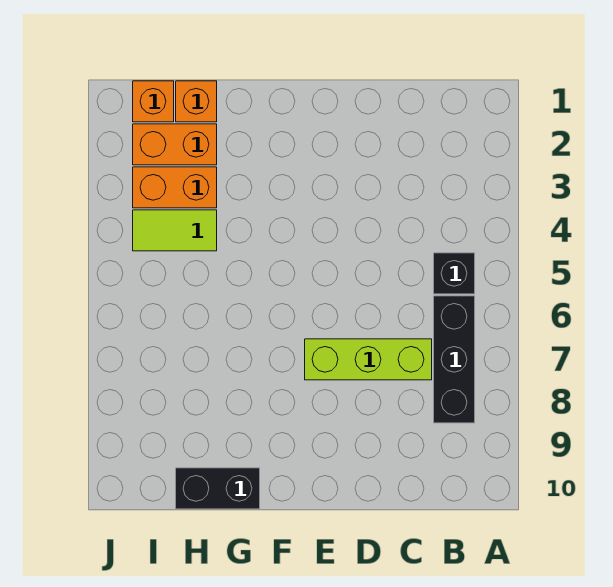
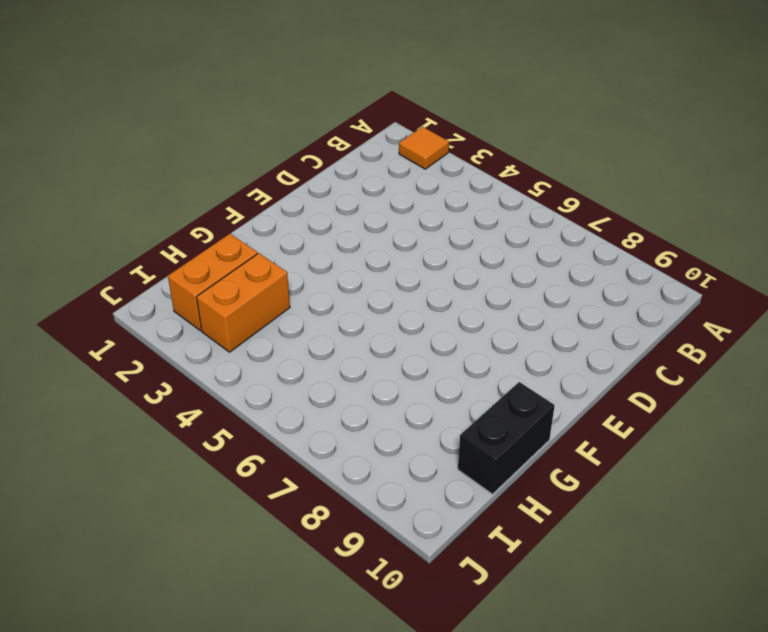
orange 1x1 tile [399,127,449,169] -> none
none -> black 1x1 brick [434,253,475,294]
none -> black 1x3 brick [434,296,475,423]

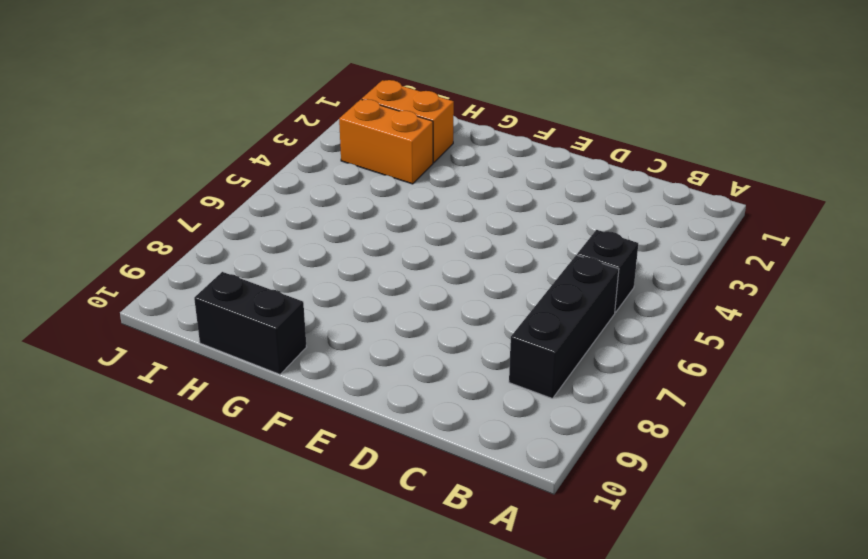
none -> lime 1x3 brick [305,339,432,380]
none -> orange 1x1 brick [176,81,217,122]

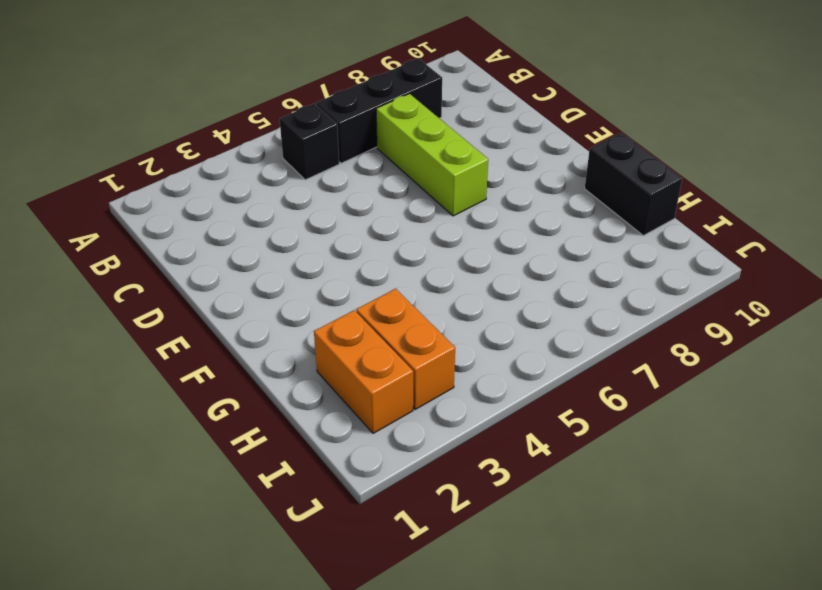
none -> orange 1x1 brick [176,81,217,122]
none -> lime 1x2 tile [133,210,217,251]

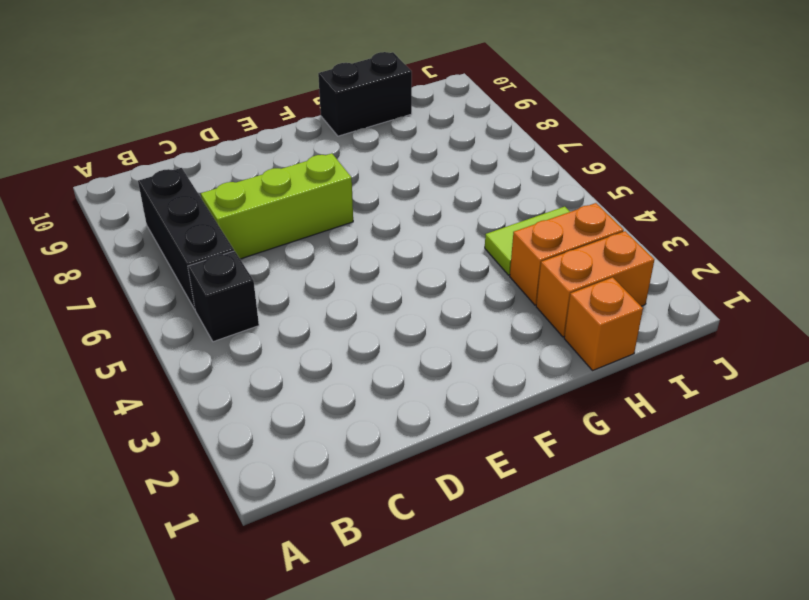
none -> orange 1x1 brick [133,81,174,122]

